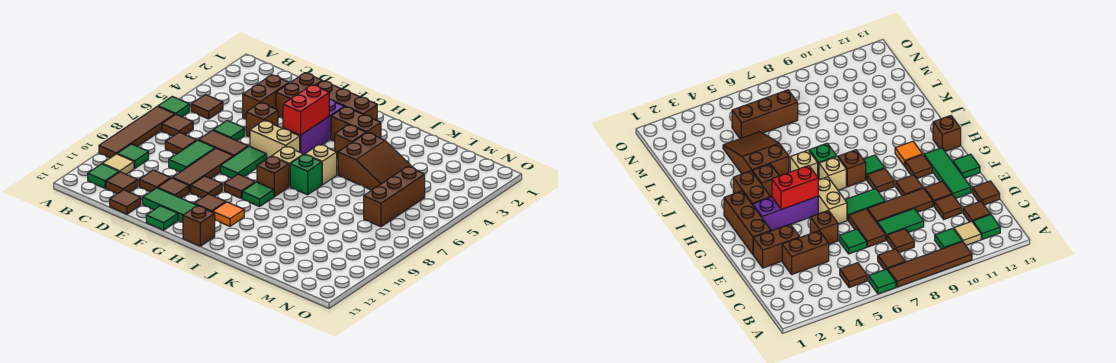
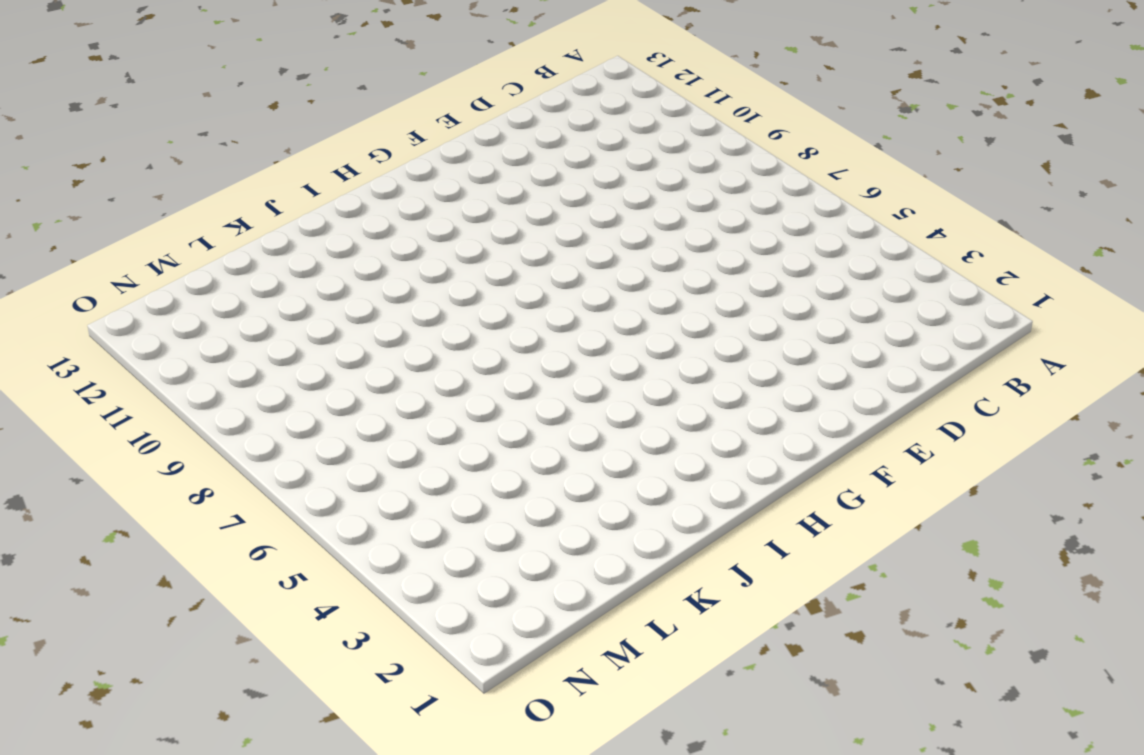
none -> green 1x1 tile [158,96,190,117]
none -> brown 1x4 tile [99,106,175,158]
none -> brown 1x1 tile [191,95,223,119]
none -> brown 1x1 tile [162,114,193,136]

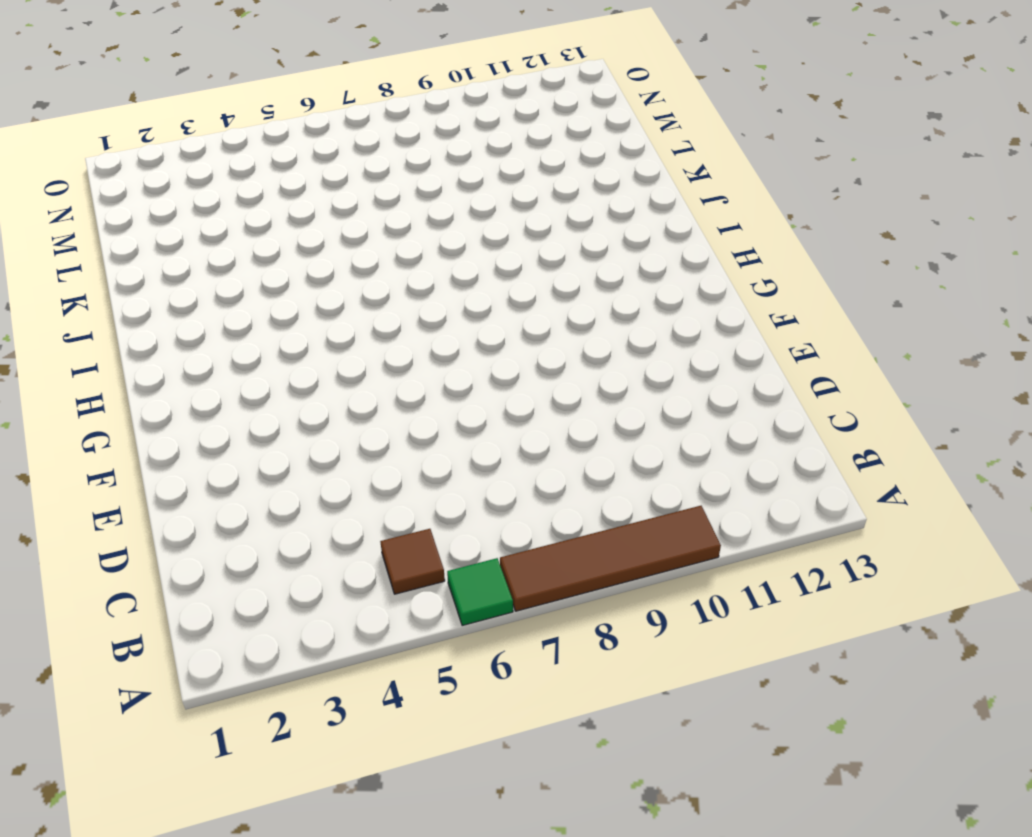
none -> brown 1x1 tile [162,114,193,136]
none -> green 1x1 tile [118,144,149,168]
none -> tan 1x1 tile [102,154,134,174]
none -> green 1x1 tile [88,164,119,188]

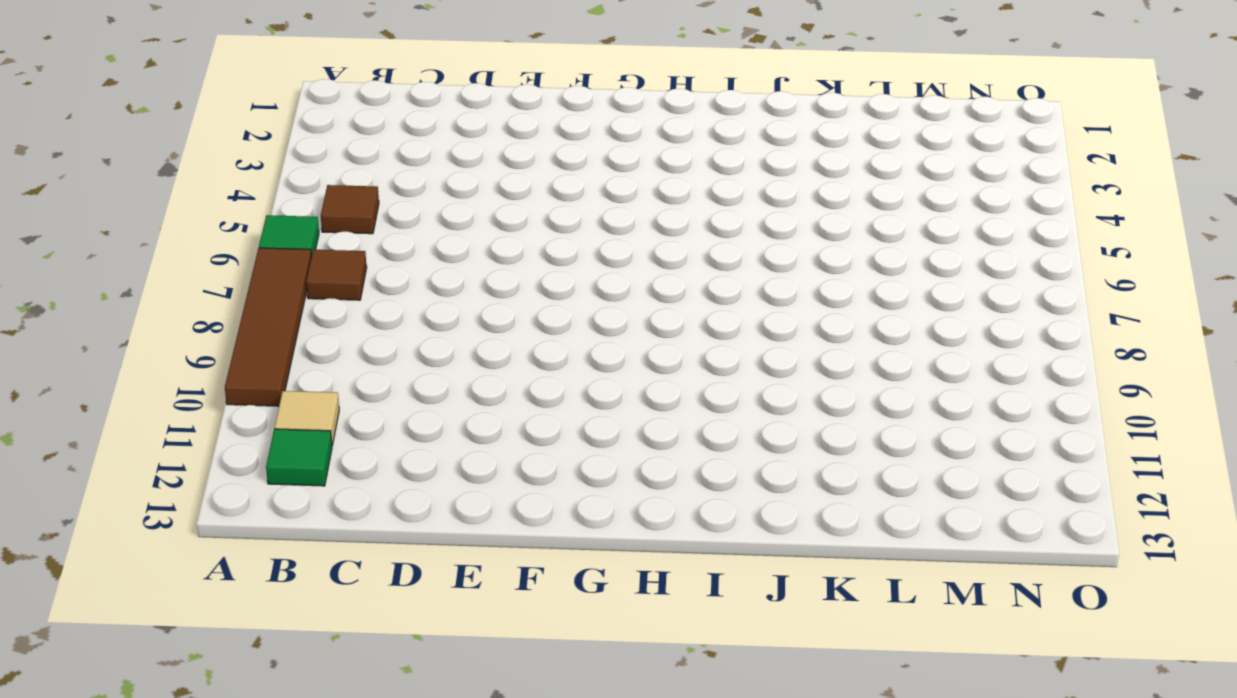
none -> green 1x1 tile [118,144,149,168]
none -> brown 1x1 tile [165,132,197,154]
none -> brown 1x1 tile [106,172,138,194]
none -> brown 1x2 brick [243,75,289,119]

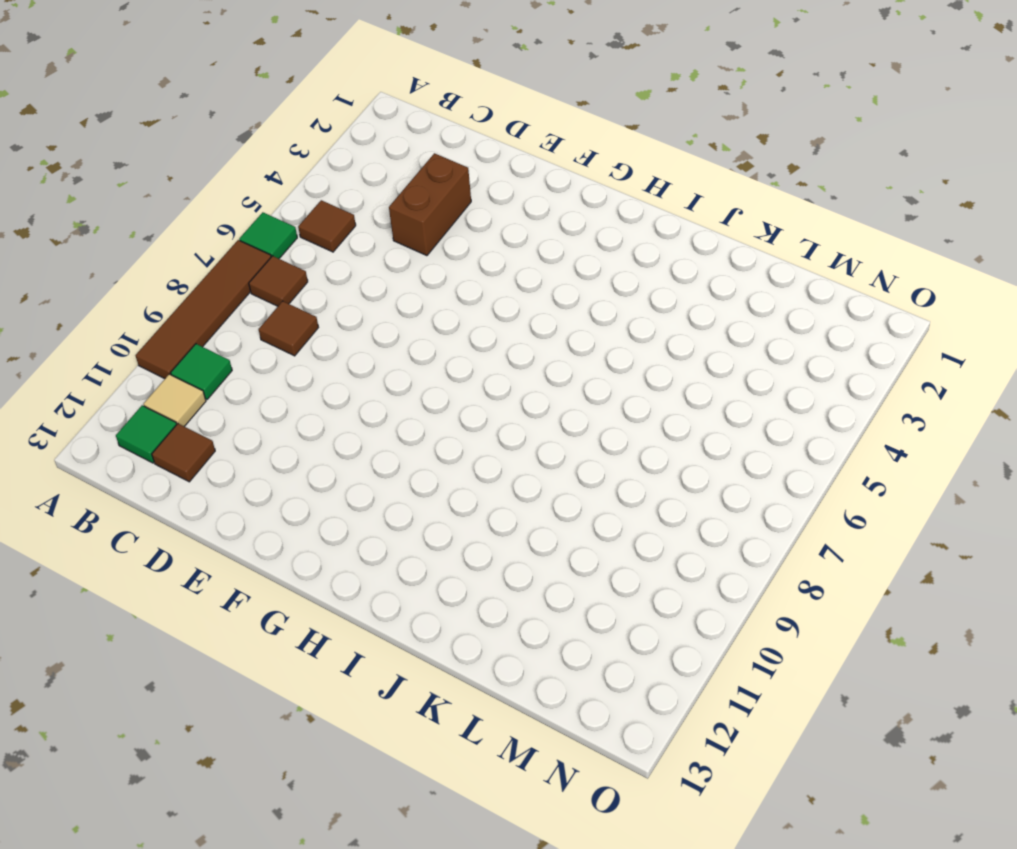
none -> green 1x1 tile [213,120,245,141]
none -> brown 1x2 tile [199,130,248,156]
none -> green 1x2 tile [169,140,215,172]
none -> brown 1x1 tile [139,170,171,192]

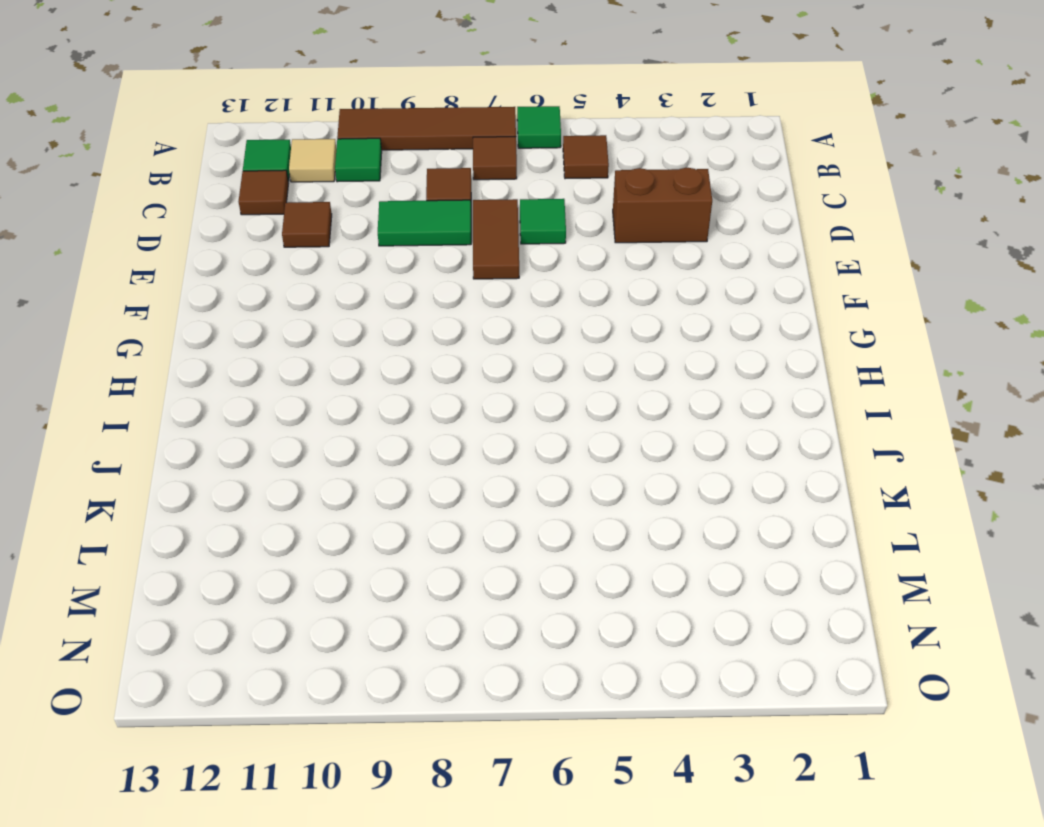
none -> brown 1x1 tile [110,190,141,214]
none -> brown 1x2 brick [276,73,322,119]
none -> brown 1x1 brick [246,103,278,137]
none -> brown 1x3 tile [173,148,234,192]

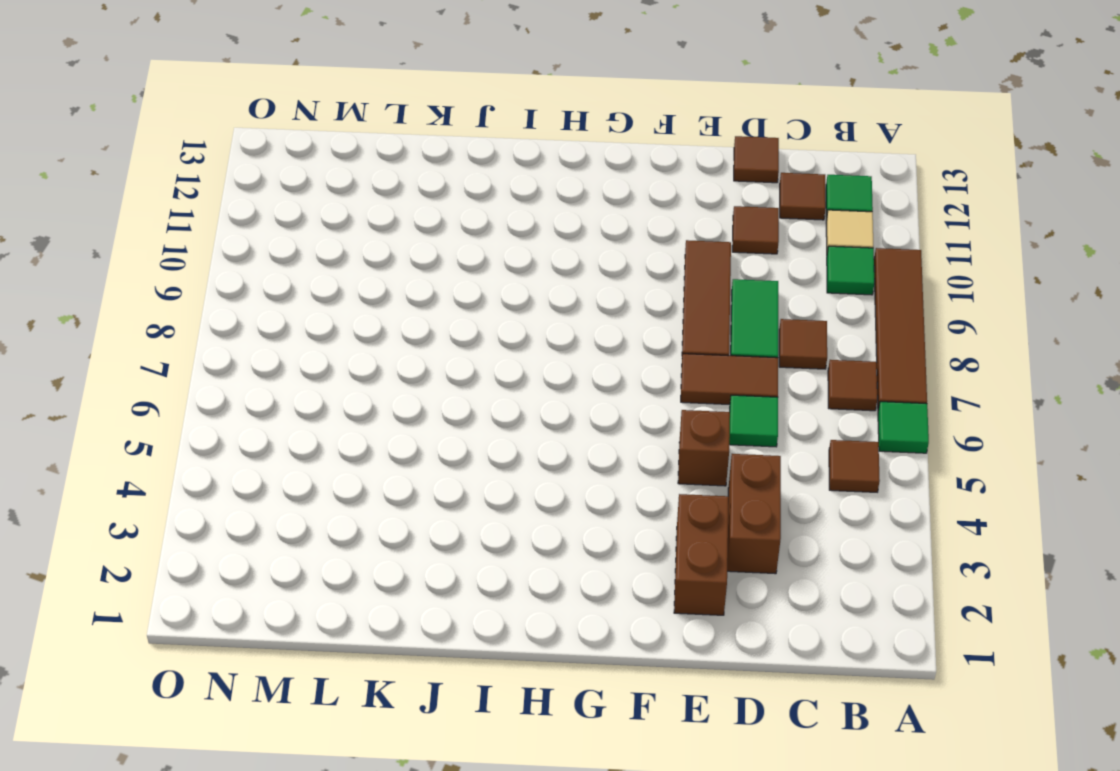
none -> brown 1x1 tile [158,178,189,198]
none -> green 1x3 tile [143,188,209,222]
none -> brown 1x3 brick [316,81,377,120]
none -> tan 1x2 brick [250,121,300,158]

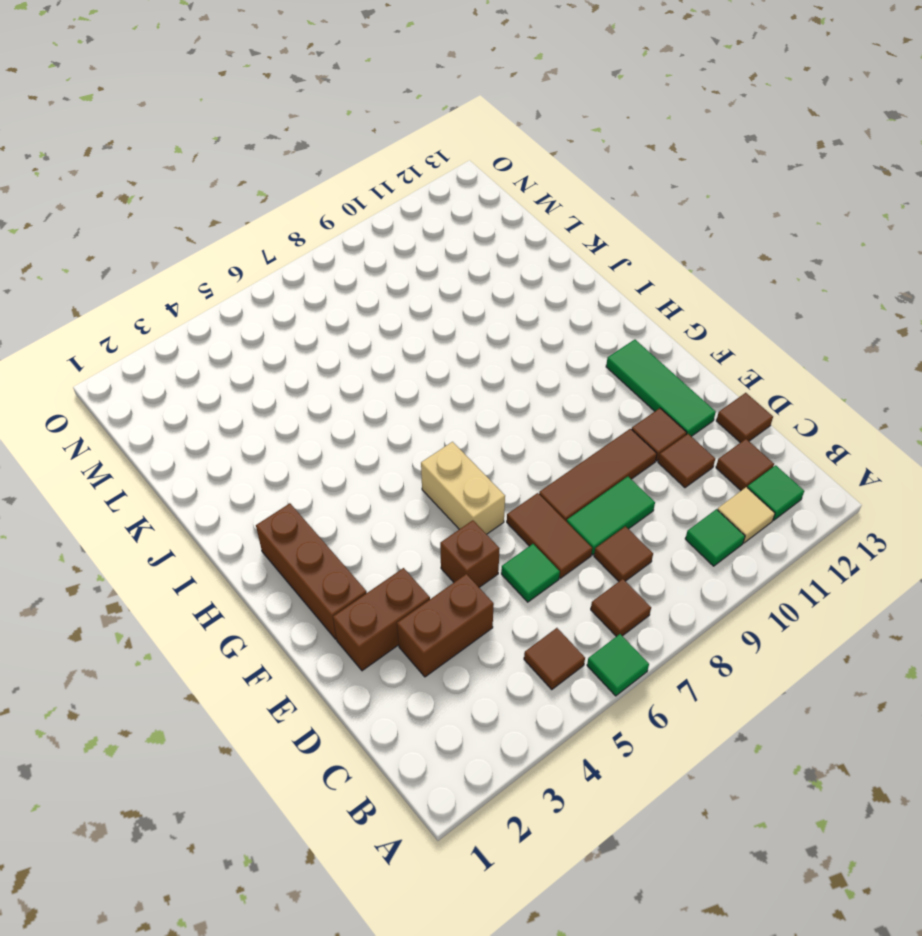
none -> brown 1x4 tile [99,106,175,158]
none -> green 1x2 tile [220,146,267,178]
none -> brown 1x1 tile [191,176,222,198]
none -> green 1x1 tile [146,206,178,230]

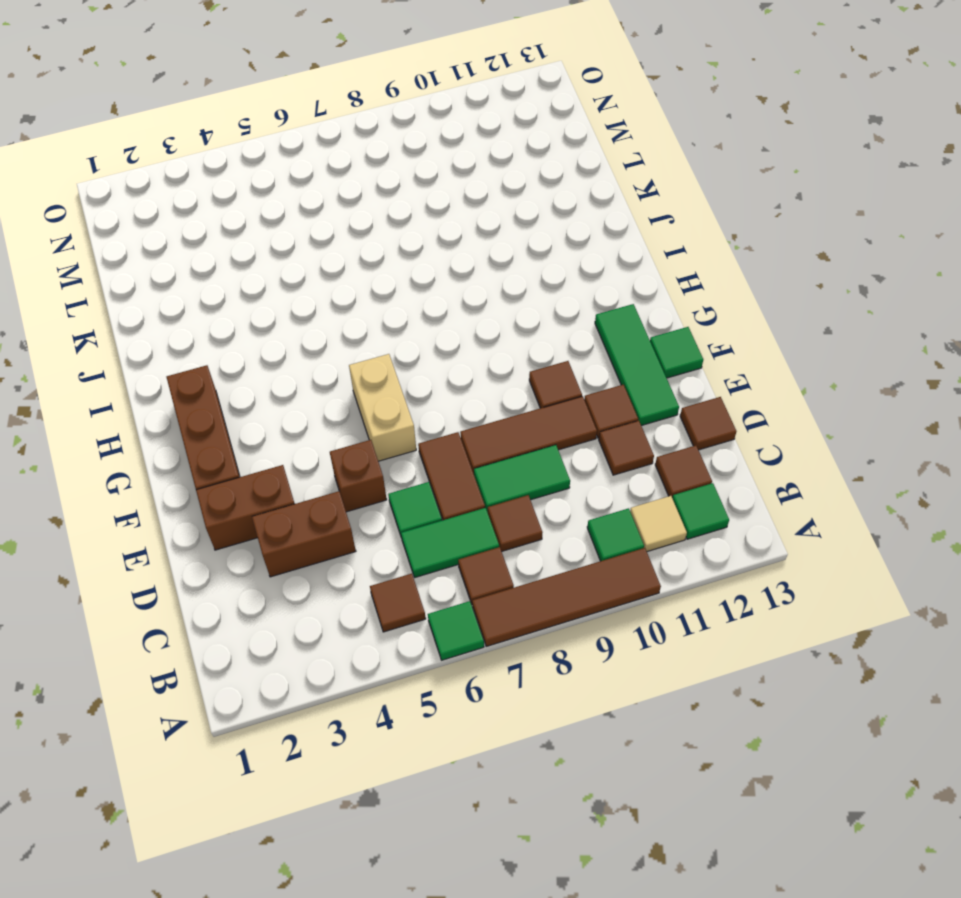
green 1x2 tile [401,508,499,577] -> green 1x2 tile moved to [220,146,267,178]
none -> purple 1x3 brick [283,99,344,155]
none -> brown 1x1 tile [224,174,255,198]
none -> brown 1x1 tile [194,194,226,212]
none -> brown 1x2 brick [331,107,381,141]

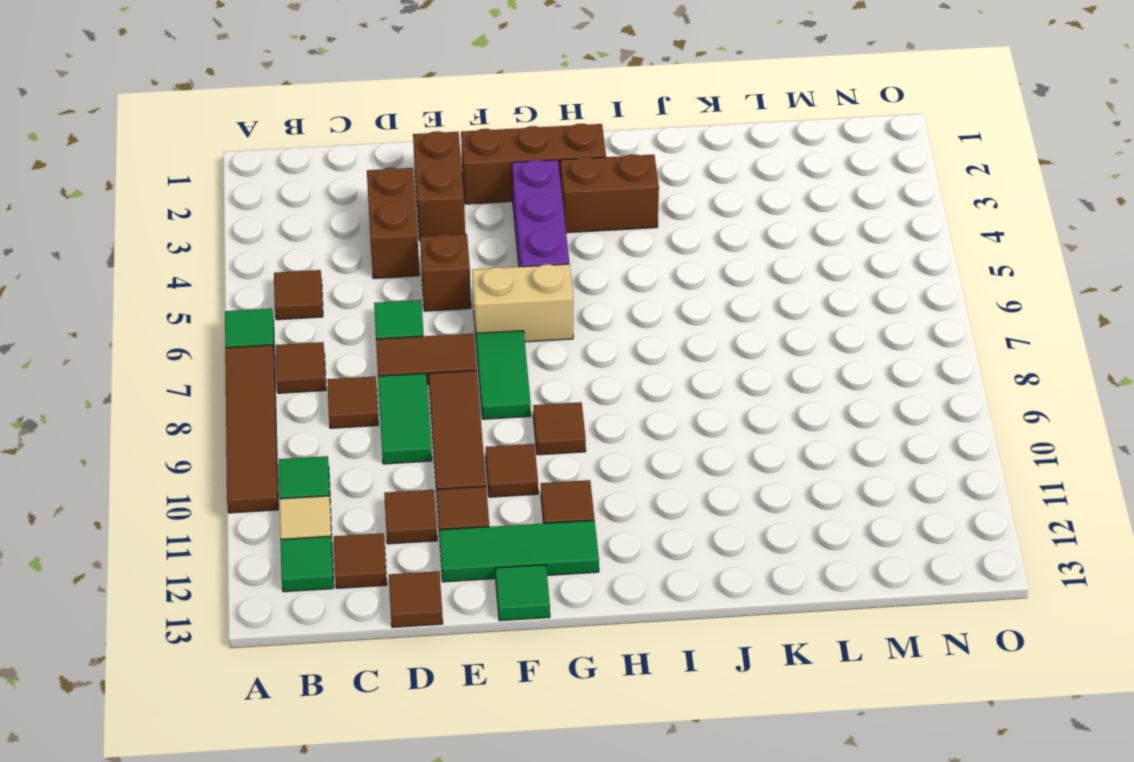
none -> tan 1x1 brick [272,147,303,187]
none -> brown 1x1 brick [257,156,289,197]
none -> green 1x1 tile [242,182,274,207]
none -> orange 1x1 tile [213,202,244,226]

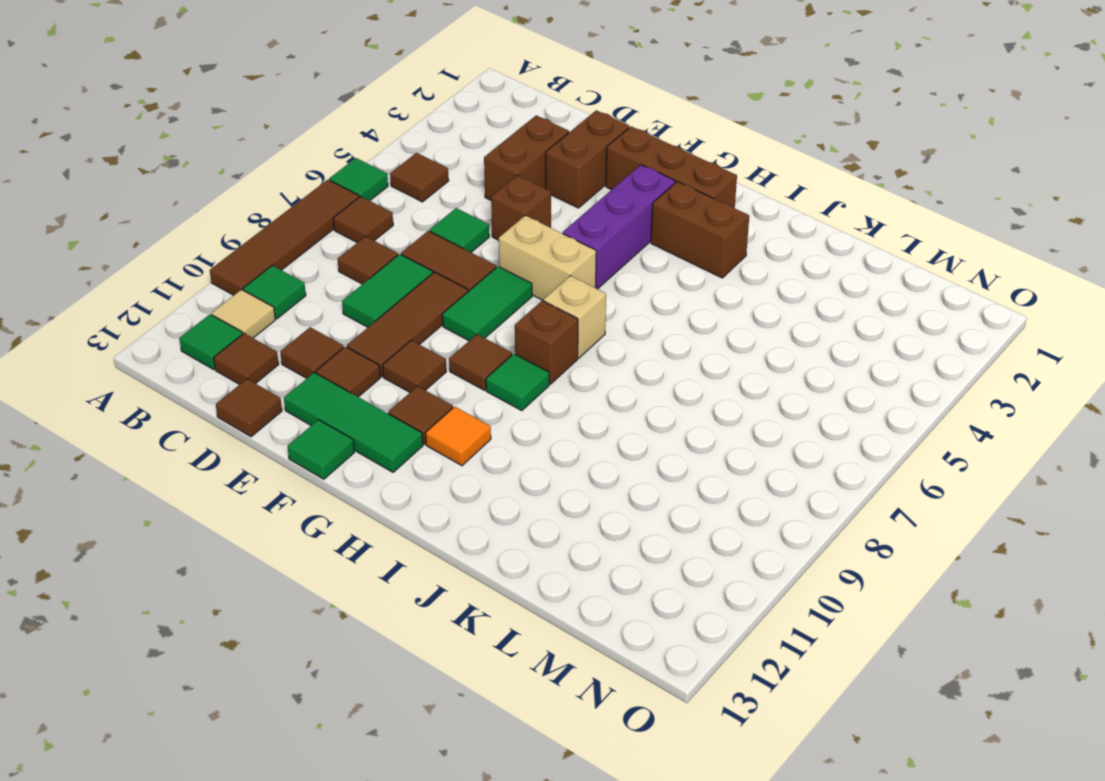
none -> brown 1x1 brick [183,206,215,246]
none -> brown 1x1 brick [335,125,366,159]
none -> tan 1x1 brick [305,145,337,185]
none -> green 1x1 brick [290,154,322,195]

